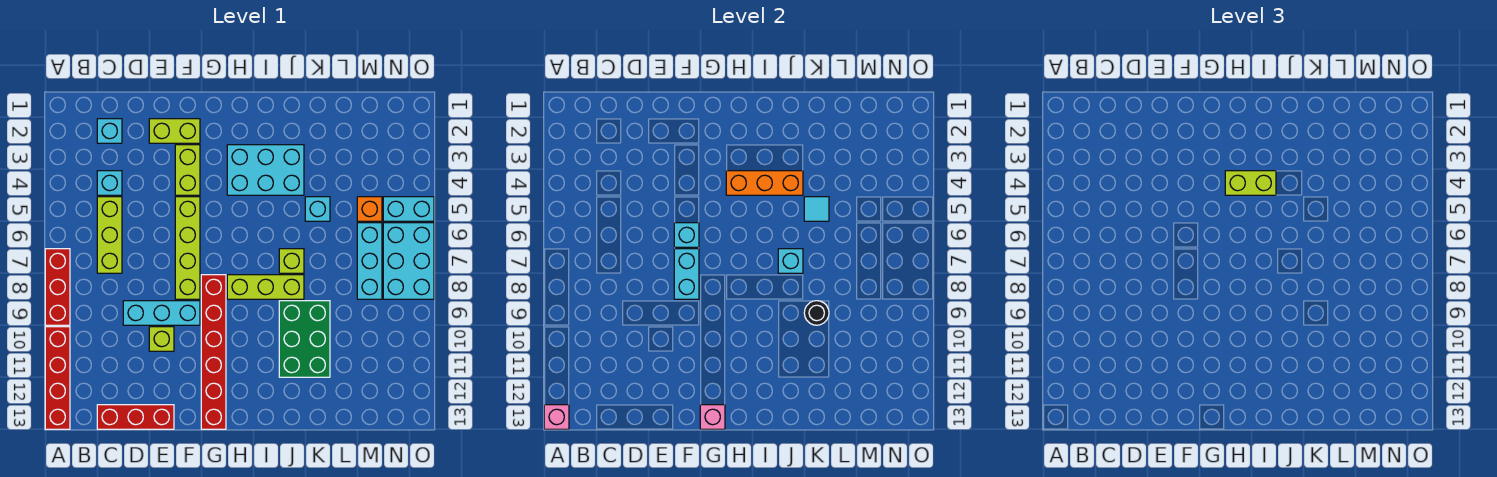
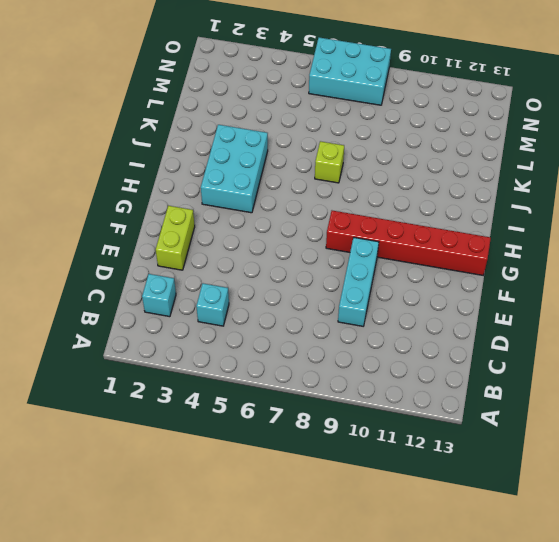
none -> red 1x3 brick [45,249,70,325]
none -> red 1x4 brick [45,327,70,429]
none -> lime 1x3 brick [97,197,122,273]
none -> red 1x3 brick [97,405,174,429]

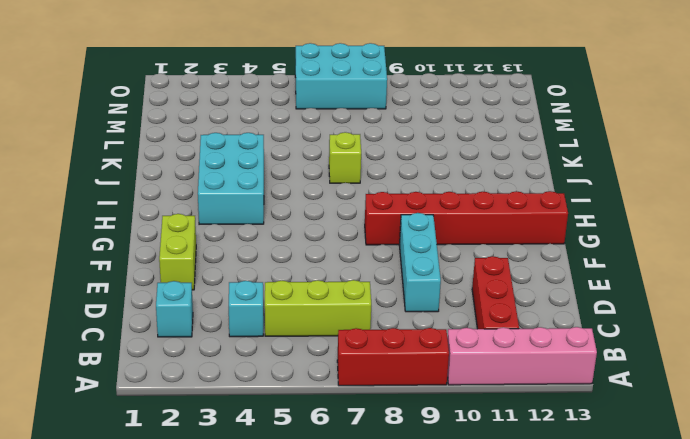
pink 1x4 brick [447,327,597,385] -> red 1x4 brick [45,327,70,429]
red 1x3 brick [472,256,519,329] -> red 1x3 brick moved to [97,405,174,429]
none -> lime 1x1 brick [149,327,174,351]
none -> lime 1x2 brick [175,145,200,195]
none -> lime 1x4 brick [175,197,200,299]
none -> lime 1x3 brick [227,275,304,299]

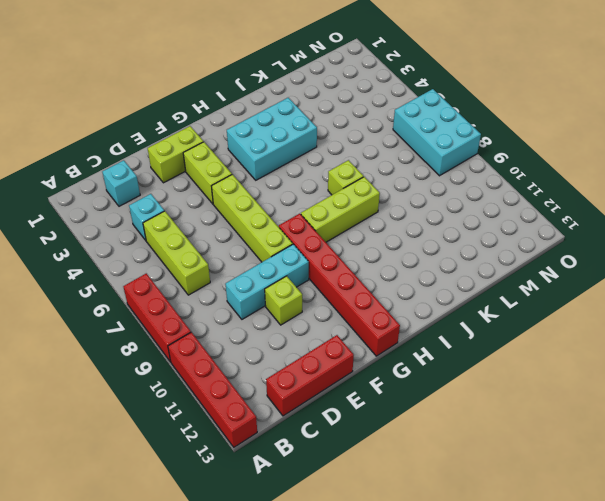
none -> green 2x3 brick [279,301,330,377]
none -> cyan 1x1 brick [305,197,330,221]
none -> orange 1x1 brick [357,197,382,221]
none -> cyan 1x3 brick [357,223,382,299]

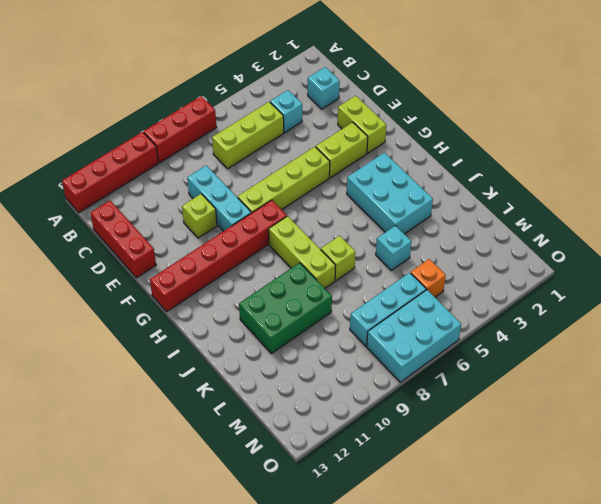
none -> cyan 1x2 brick [383,197,434,221]
none -> pink 1x1 brick [544,405,569,429]
none -> cyan 1x1 brick [674,223,699,247]
none -> cyan 1x2 brick [674,249,699,299]

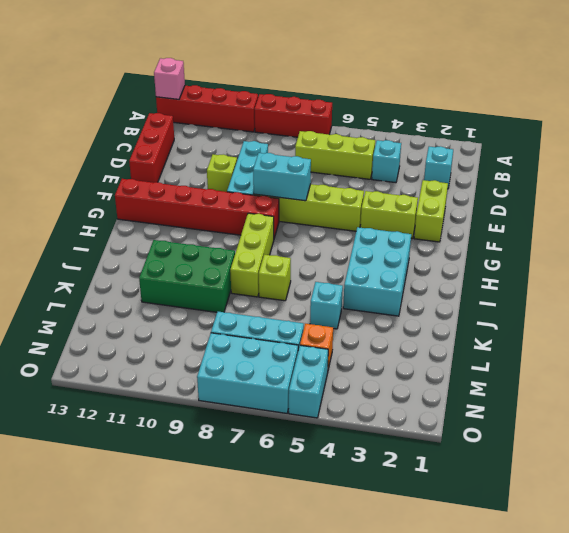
none -> cyan 1x1 brick [674,223,699,247]
none -> pink 1x1 brick [700,405,725,429]
none -> orange 1x3 brick [726,171,803,195]
none -> cyan 1x1 brick [778,249,803,273]

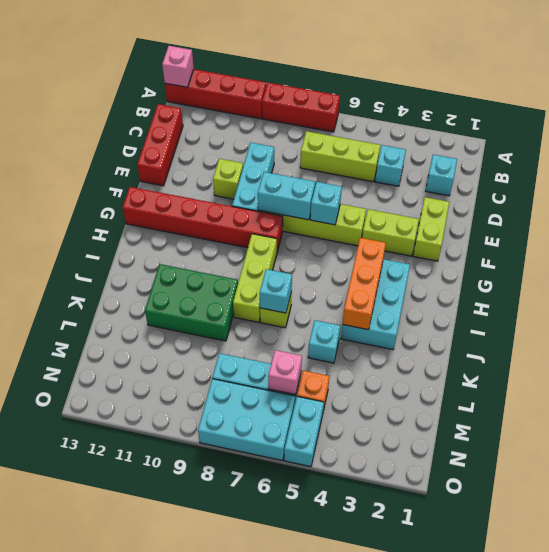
pink 1x1 brick [268,350,302,395] -> pink 1x1 brick moved to [700,405,725,429]
none -> cyan 1x1 tile [804,197,829,221]
none -> black 1x1 round brick [804,301,829,325]
none -> lime 1x2 brick [1225,171,1276,195]

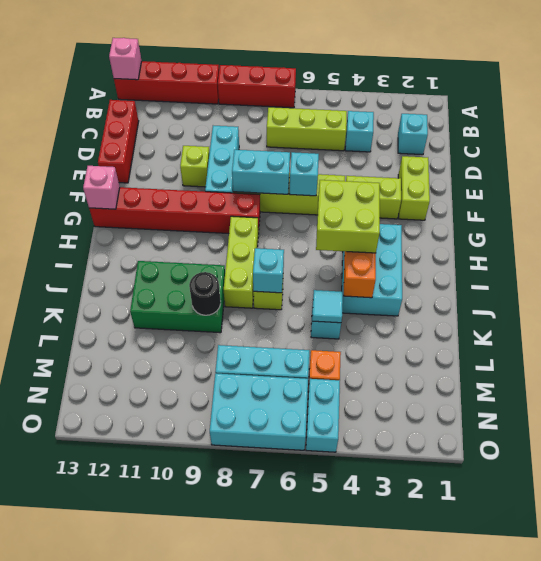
lime 2x2 brick [316,180,380,253] -> lime 1x2 brick [1225,171,1276,195]

